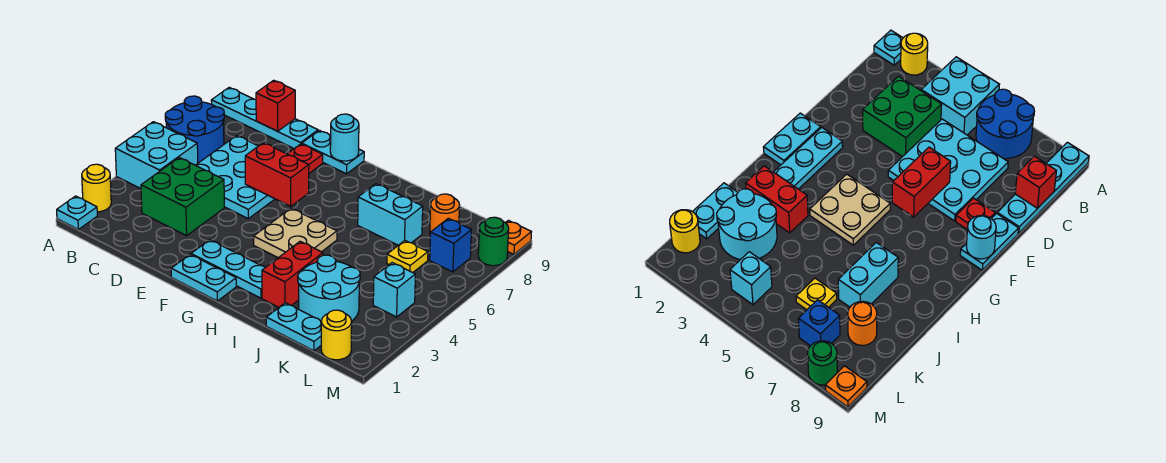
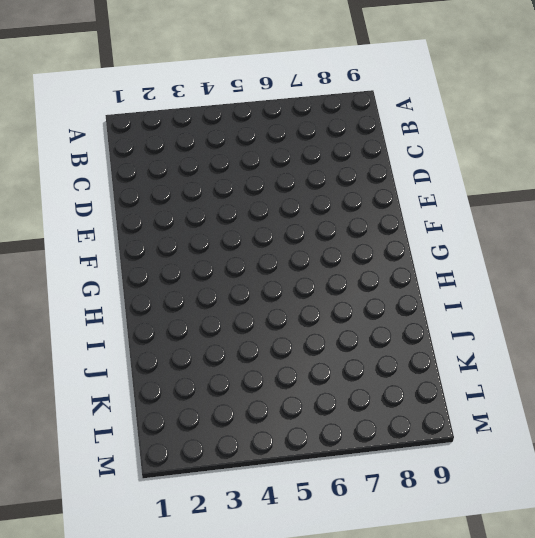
none -> cyan 1x1 plate [57,196,97,229]
none -> yellow 1x1 round brick [82,164,111,212]
none -> cyan 2x2 brick [115,122,198,189]

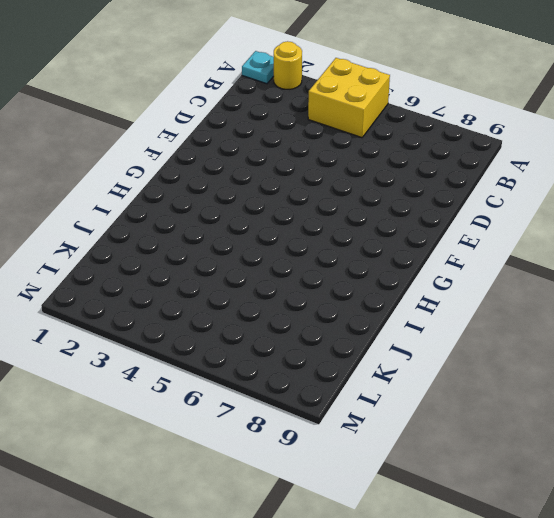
yellow 2x2 brick [308,58,390,138] -> cyan 2x2 brick [115,122,198,189]
none -> blue 2x2 round brick [165,96,224,163]
none -> cyan 1x4 plate [211,87,318,148]
none -> green 2x2 brick [141,158,224,236]

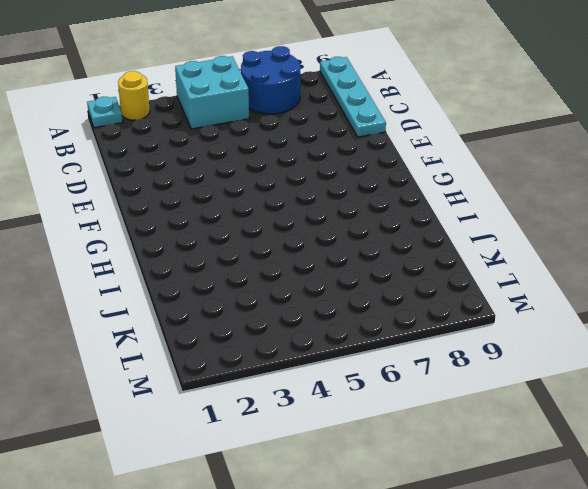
none -> green 2x2 brick [141,158,224,236]
none -> cyan 3x3 plate [196,136,274,219]
none -> red 1x1 plate [288,144,323,173]

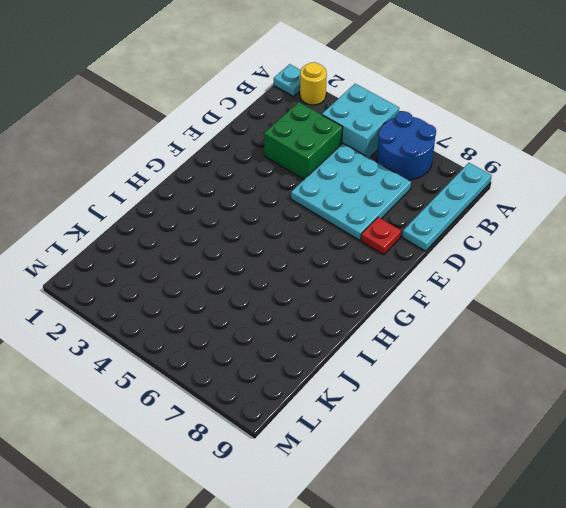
none -> cyan 1x2 plate [302,130,364,174]
none -> cyan 1x2 plate [171,254,236,301]
none -> cyan 1x3 plate [191,240,265,298]

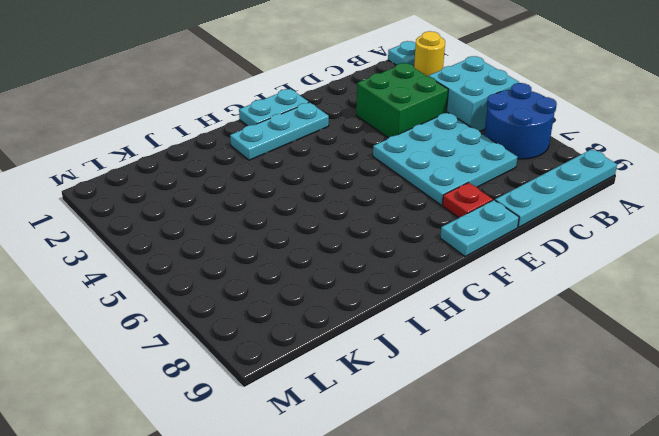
none -> tan 2x2 plate [254,208,337,258]
none -> red 1x2 brick [262,241,323,308]
none -> cyan 1x2 brick [358,184,423,245]

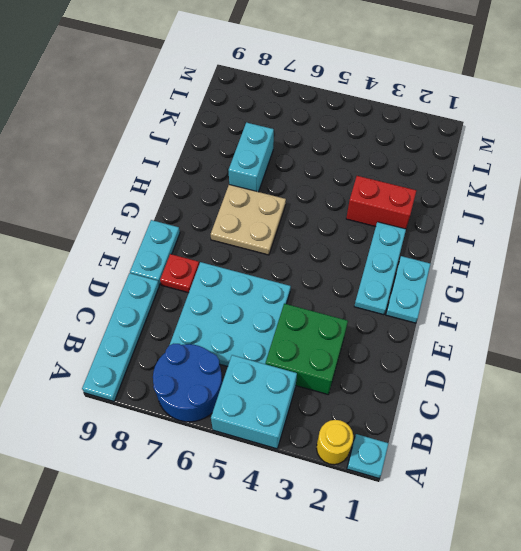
tan 2x2 plate [211,185,286,255] -> tan 2x2 plate moved to [254,208,337,258]
none -> cyan 1x2 plate [266,303,321,351]
none -> cyan 2x2 round brick [298,255,360,321]
none -> yellow 1x1 plate [387,241,428,273]

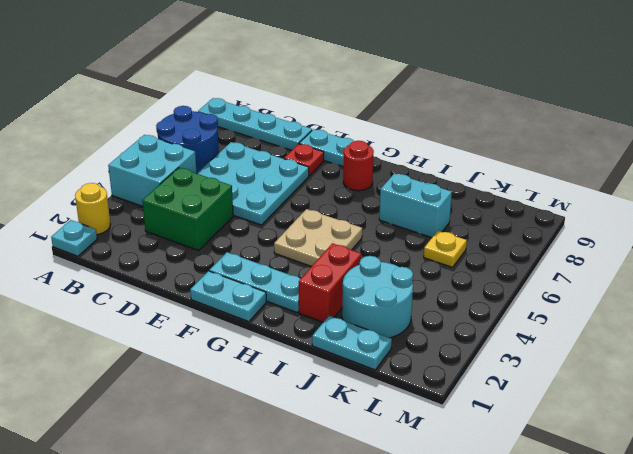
red 1x1 round brick [343,141,374,191] -> none
none -> orange 1x1 round brick [430,194,460,234]
none -> yellow 1x1 round brick [321,310,352,360]
none -> cyan 1x1 brick [373,263,415,317]

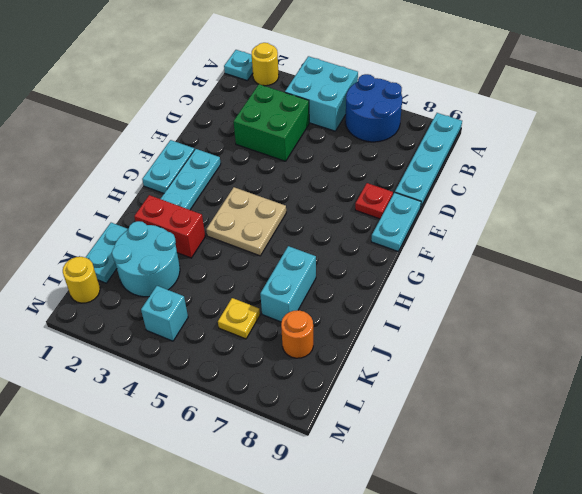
none -> cyan 3x3 plate [196,136,274,219]
none -> blue 1x1 brick [430,218,471,272]
none -> green 1x1 round brick [478,217,509,266]

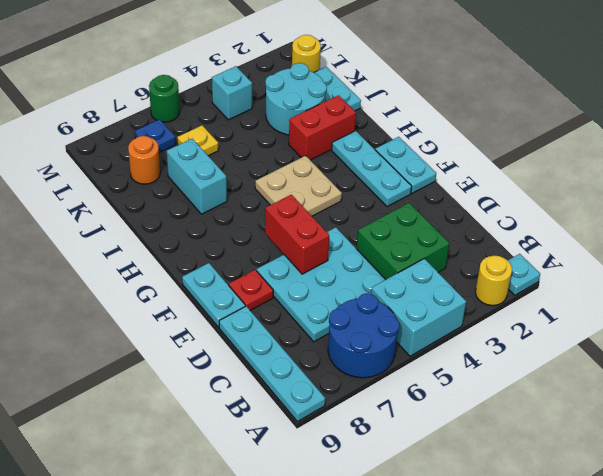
blue 1x1 plate [135,119,176,153] -> blue 1x1 brick [430,218,471,272]
green 1x1 round brick [149,75,180,122] -> green 1x1 round brick moved to [478,217,509,266]
none -> orange 1x1 plate [506,220,531,254]
none -> red 1x1 brick [256,80,295,131]
none -> cyan 1x1 round brick [330,114,359,161]

